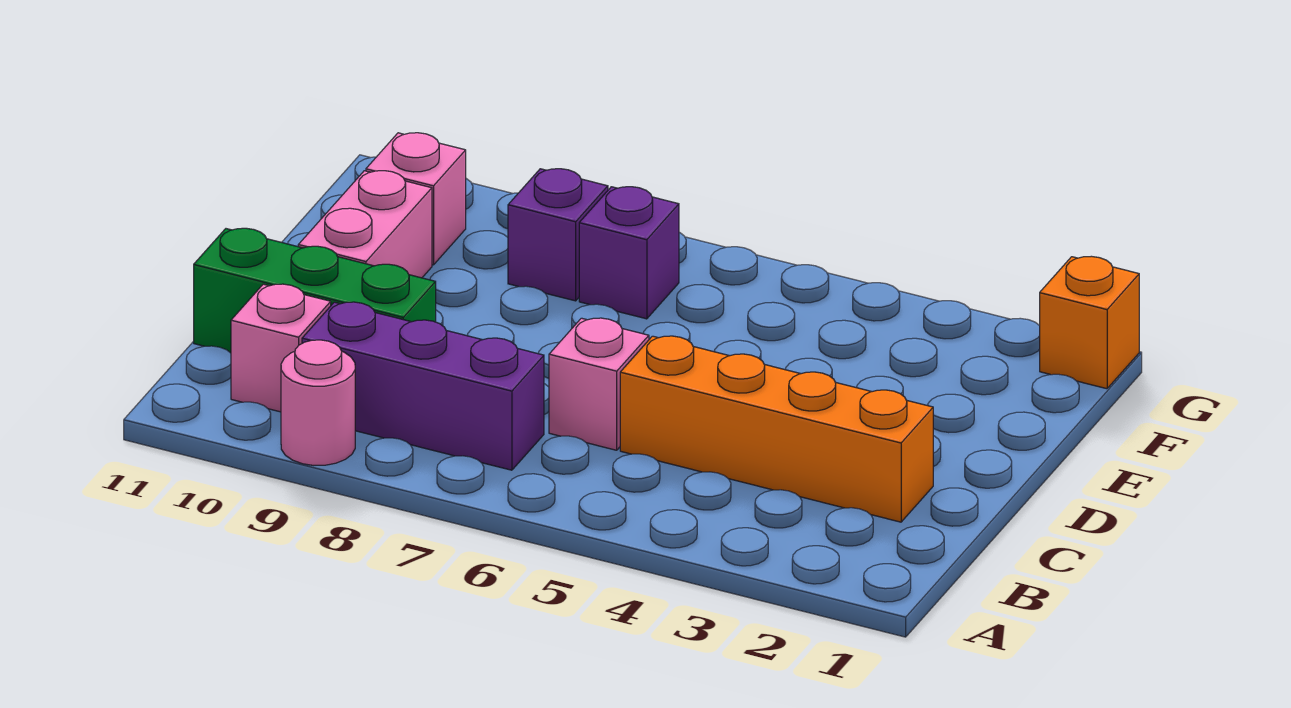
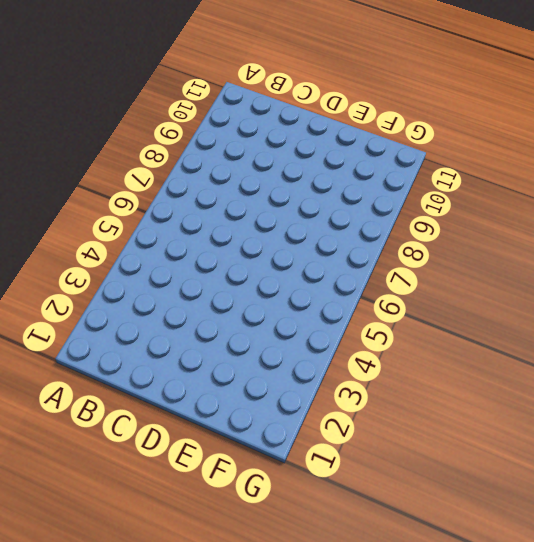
none -> pink 1x1 round brick [281,340,355,465]
none -> purple 1x3 brick [302,302,544,470]

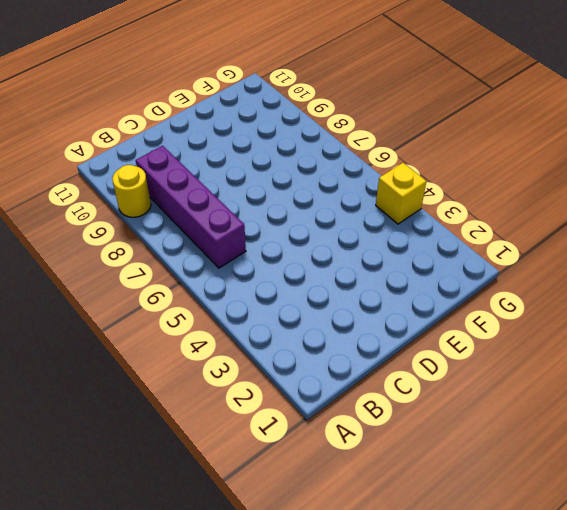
yellow 1x1 round brick [112,165,151,217] -> pink 1x1 round brick [281,340,355,465]
purple 1x4 brick [136,146,246,268] -> purple 1x3 brick [302,302,544,470]
yellow 1x1 brick [376,163,426,224] -> none
none -> pink 1x1 brick [231,284,331,412]
none -> orange 1x4 brick [620,336,933,522]

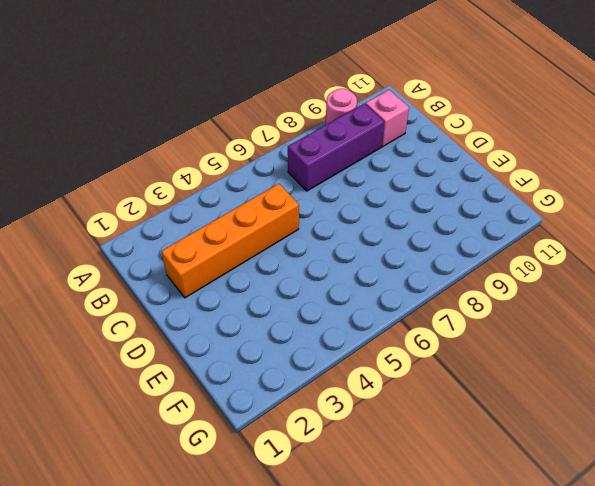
none -> pink 1x1 brick [549,318,649,450]
none -> green 1x3 brick [194,228,436,353]

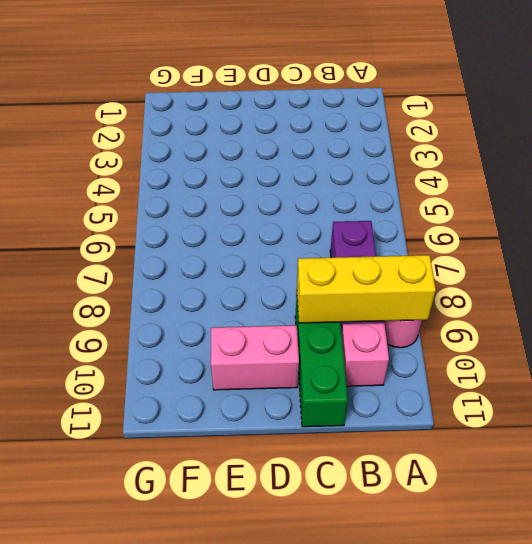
yellow 1x3 brick [297,255,436,323] -> none
none -> orange 1x4 brick [620,336,933,522]
none -> pink 1x1 brick [549,318,649,450]

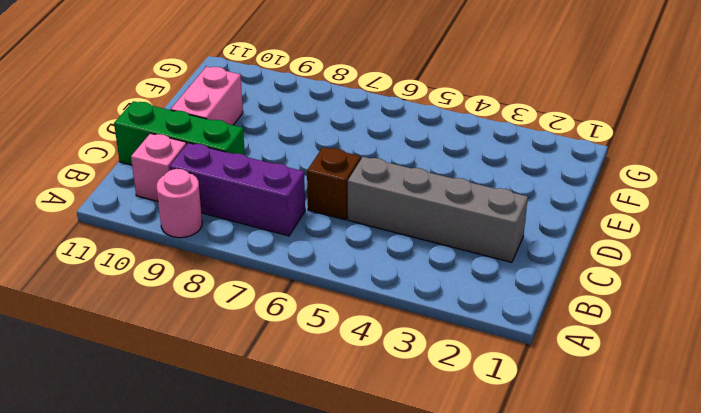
grey 1x4 brick [348,157,528,262] -> orange 1x4 brick [620,336,933,522]
brown 1x1 brick [307,147,361,220] -> pink 1x1 brick [549,318,649,450]
none -> purple 1x1 brick [579,187,679,319]
none -> purple 1x1 brick [508,169,608,301]

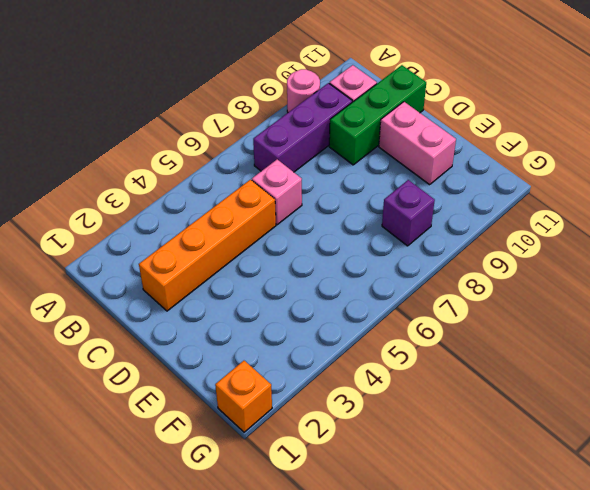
none -> purple 1x1 brick [579,187,679,319]
none -> pink 1x1 brick [366,133,466,265]

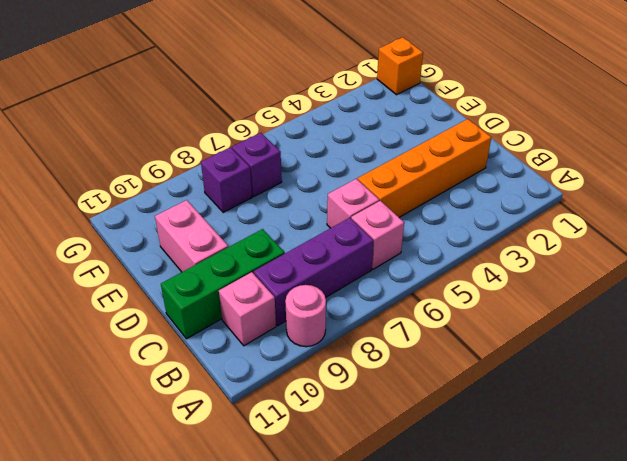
pink 1x1 brick [351,201,404,269] -> pink 1x1 brick moved to [366,133,466,265]

